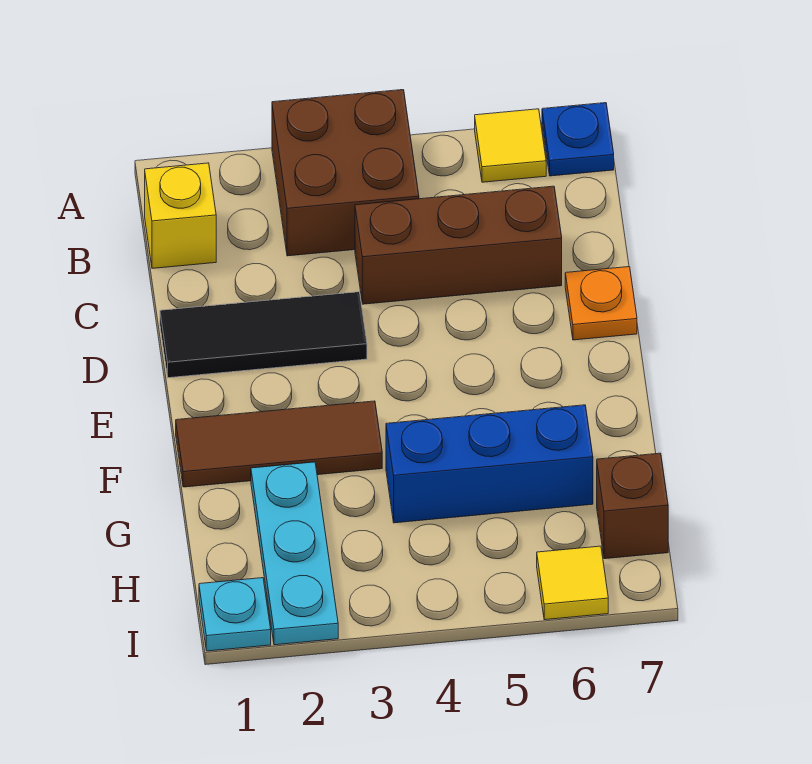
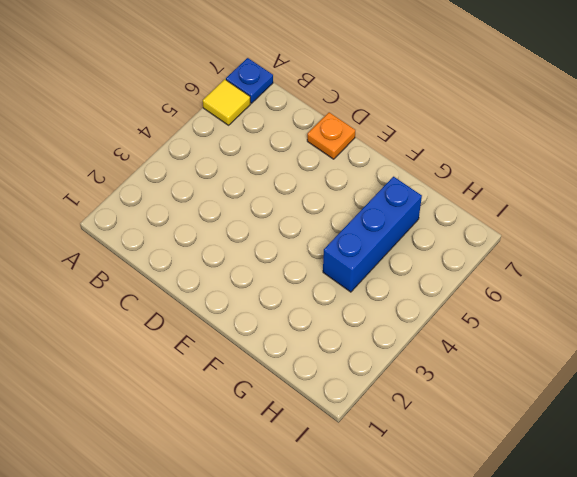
none -> brown 2x2 brick [272,90,419,256]
none -> yellow 1x1 brick [145,163,216,268]
none -> brown 1x3 brick [355,186,562,304]

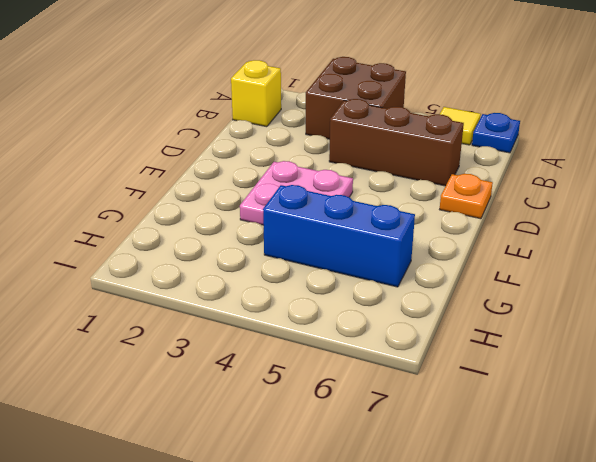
pink 2x2 plate [240,161,353,225] -> brown 1x3 tile [176,401,382,487]
none -> black 1x3 tile [160,292,367,378]
none -> cyan 1x3 plate [251,462,338,645]
none -> brown 1x1 brick [597,453,668,559]

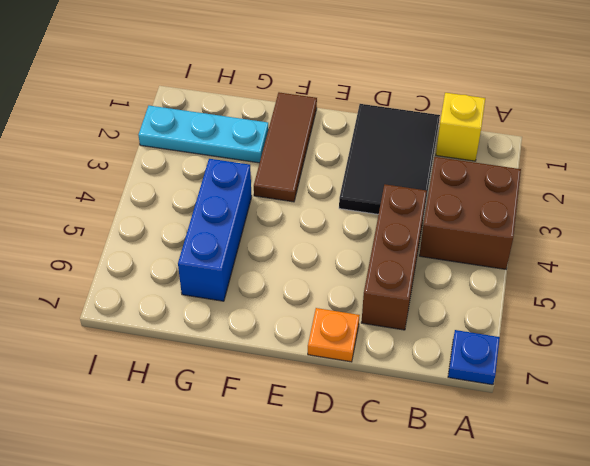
black 2x3 tile [339,104,440,214] -> black 1x3 tile [160,292,367,378]
none -> yellow 1x1 tile [475,109,546,182]
none -> brown 1x1 brick [597,453,668,559]
none -> cyan 1x1 plate [199,578,271,651]

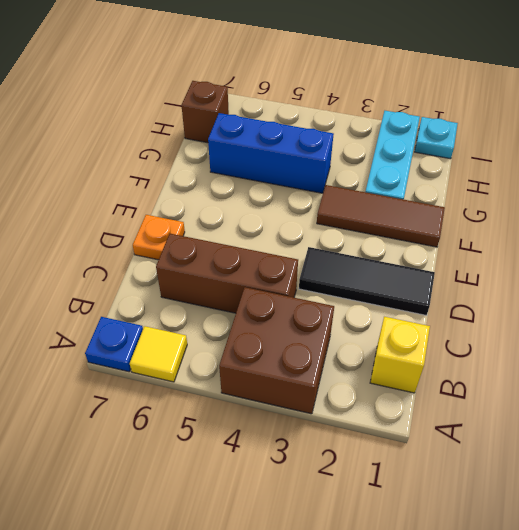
none -> yellow 1x1 tile [537,546,608,620]

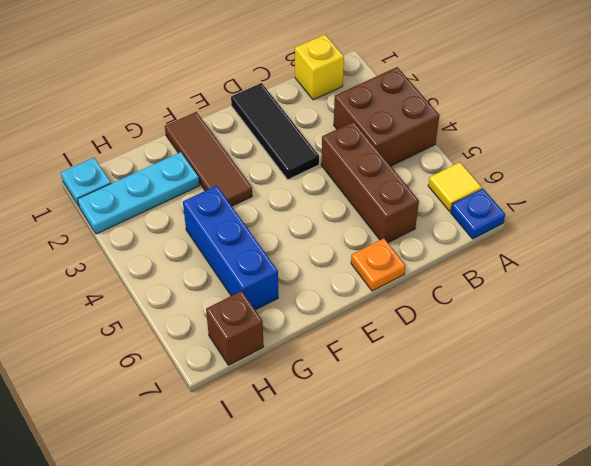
none -> yellow 1x1 tile [537,546,608,620]

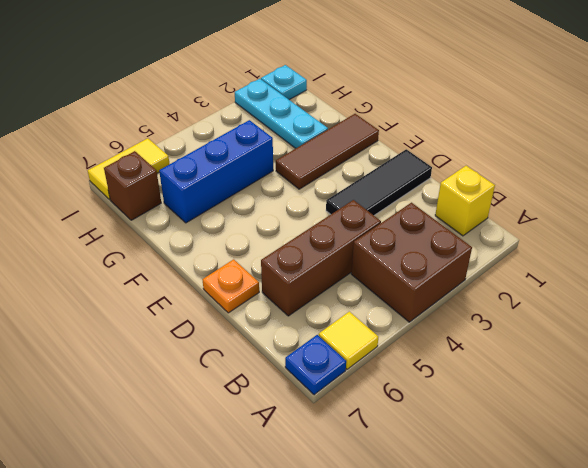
yellow 1x2 tile [88,138,169,199] -> yellow 1x1 tile [537,546,608,620]

